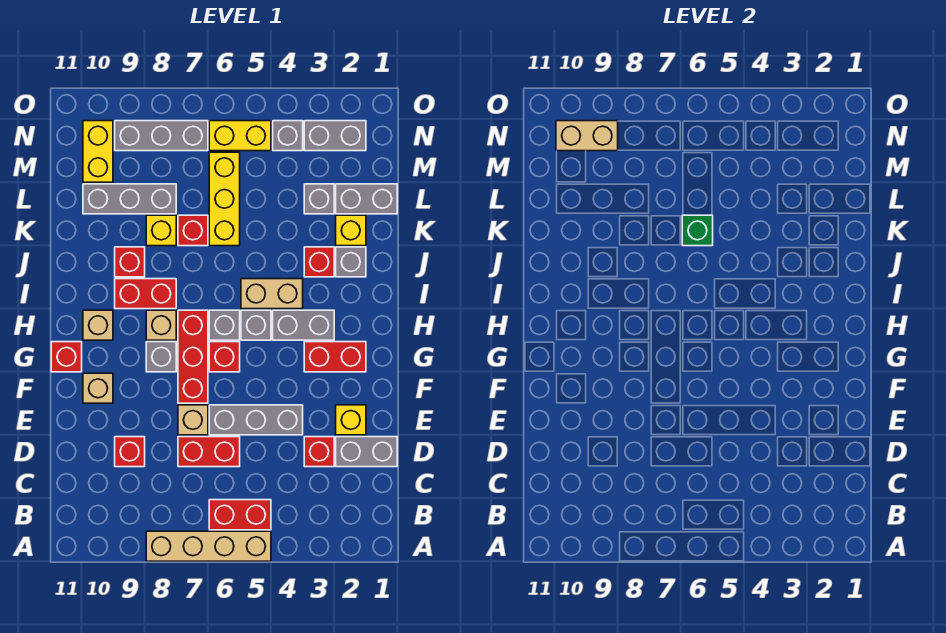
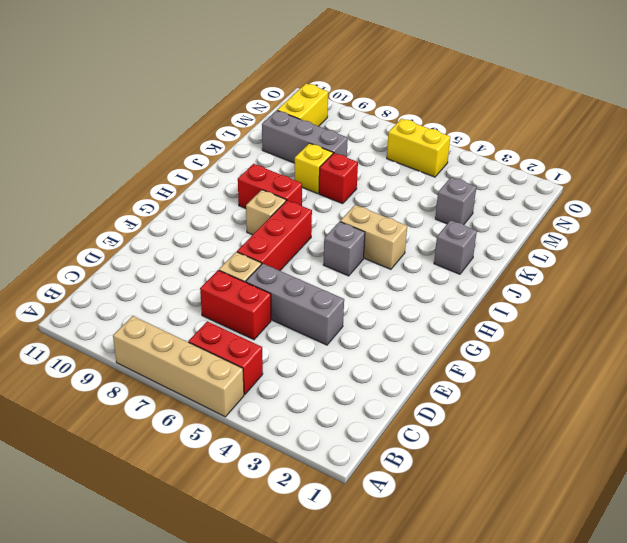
none -> grey 1x2 brick [336,437,397,467]
none -> red 1x1 brick [304,437,334,467]
none -> red 1x1 brick [115,437,145,467]
none -> yellow 1x1 brick [336,405,366,435]

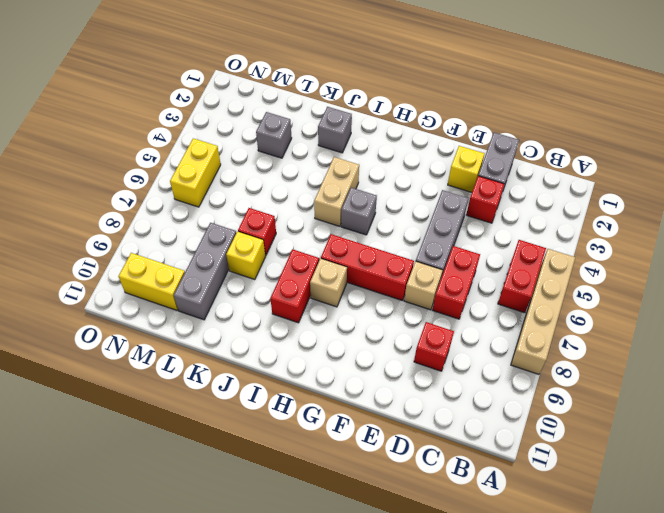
none -> tan 1x1 brick [83,373,113,403]
none -> red 1x2 brick [304,342,366,372]
none -> red 1x1 brick [209,342,240,372]
none -> grey 1x1 brick [146,342,176,372]

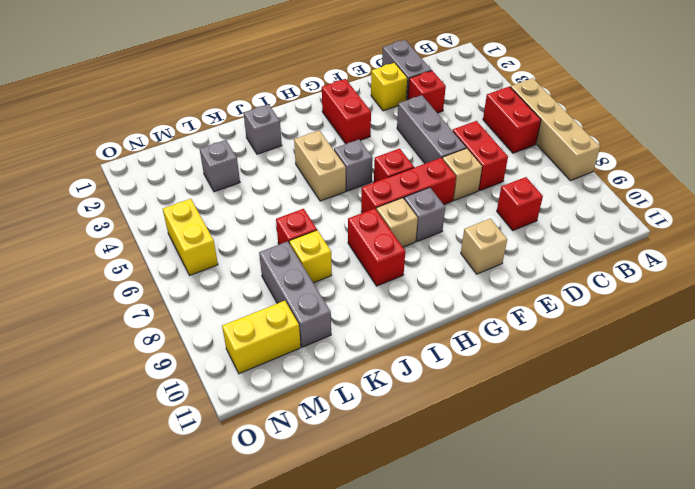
none -> red 1x1 brick [51,342,82,372]
none -> grey 1x2 brick [273,310,334,340]
none -> grey 1x1 brick [209,310,240,340]
none -> tan 1x1 brick [83,310,113,340]

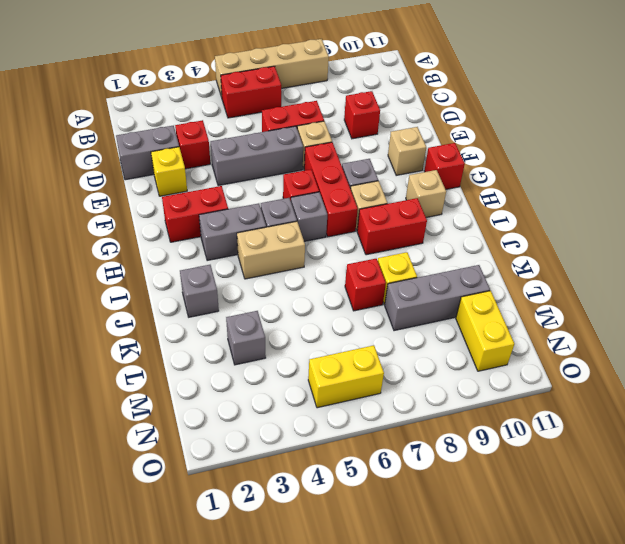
none -> red 1x1 brick [304,247,334,277]
none -> red 1x1 brick [115,247,145,277]
none -> yellow 1x1 brick [336,215,366,246]
none -> yellow 1x3 brick [209,152,240,246]

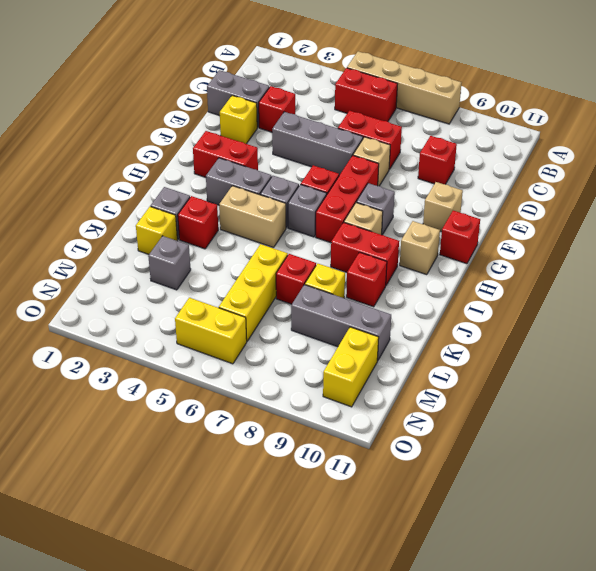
none -> grey 1x2 brick [336,184,397,214]
none -> grey 1x2 brick [304,121,366,151]
none -> grey 1x1 brick [273,121,303,151]
none -> grey 1x3 brick [115,121,208,151]

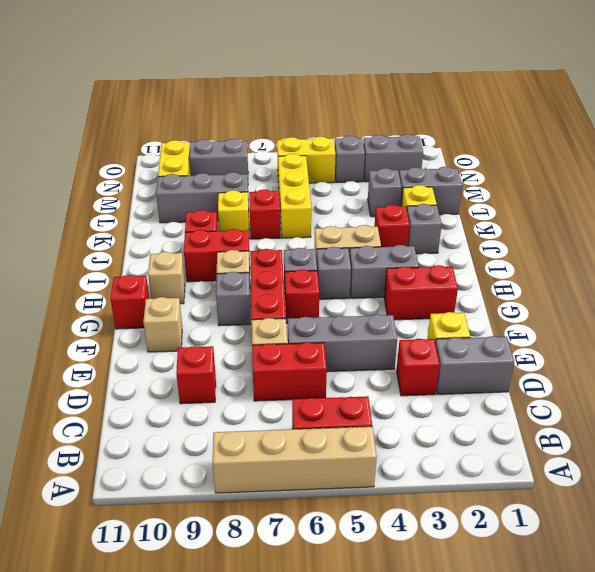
grey 1x2 brick [190,139,248,176] -> grey 1x3 brick [115,121,208,151]
none -> green 1x1 brick [682,215,713,246]
none -> tan 1x2 brick [556,121,618,151]

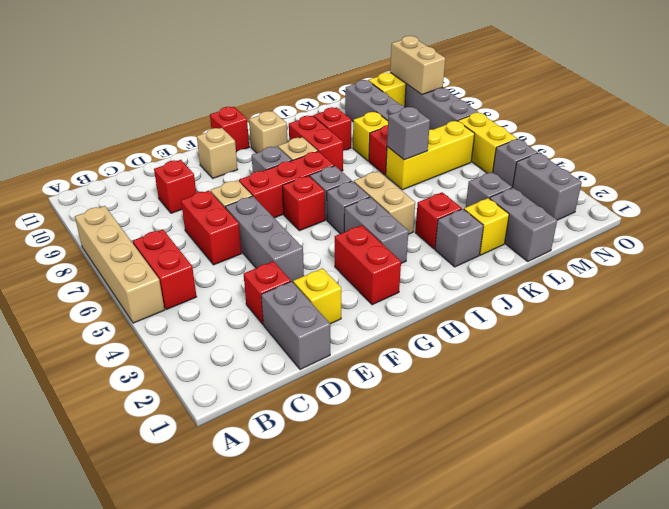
grey 1x1 brick [387,107,430,160] -> green 1x1 brick [682,215,713,246]

